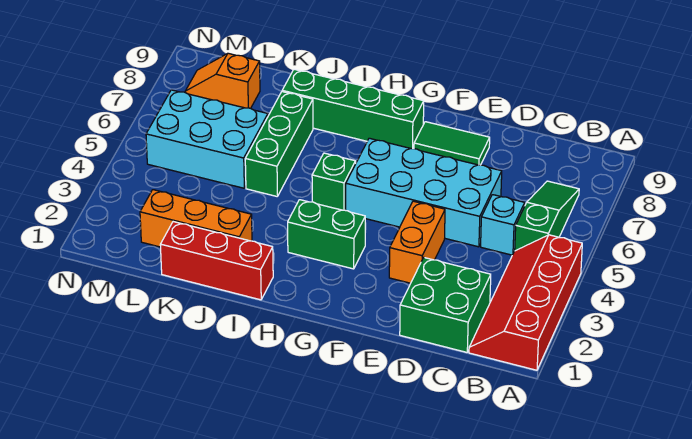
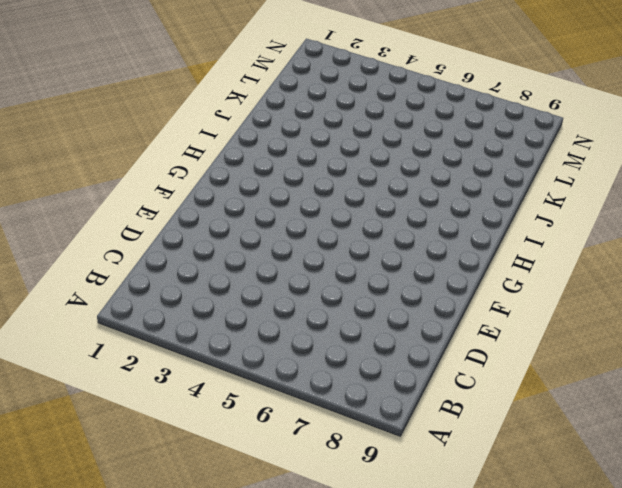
none -> red 2x4 slope [469,235,582,370]
none -> green 1x3 slope [515,181,579,251]
none -> green 2x2 brick [400,258,491,352]

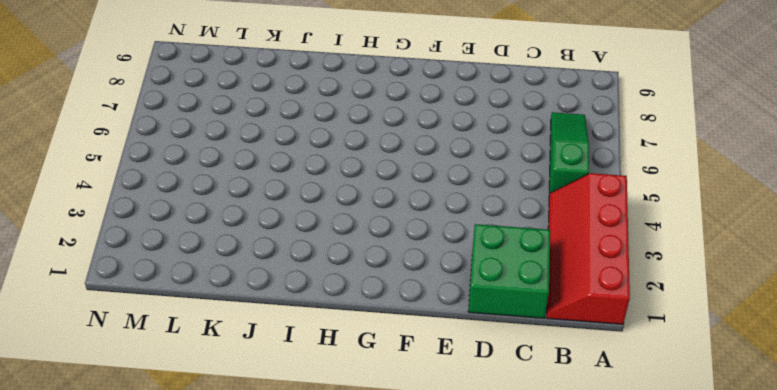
none -> cyan 1x1 brick [481,195,525,255]
none -> cyan 2x4 brick [346,138,502,247]
none -> orange 1x2 brick [389,201,445,283]

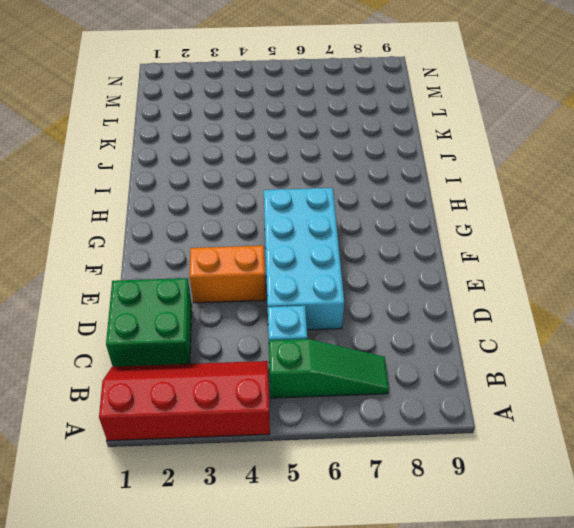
none -> green 1x2 tile [414,122,490,165]
none -> green 1x2 brick [288,200,365,269]
none -> green 1x4 brick [282,69,424,149]

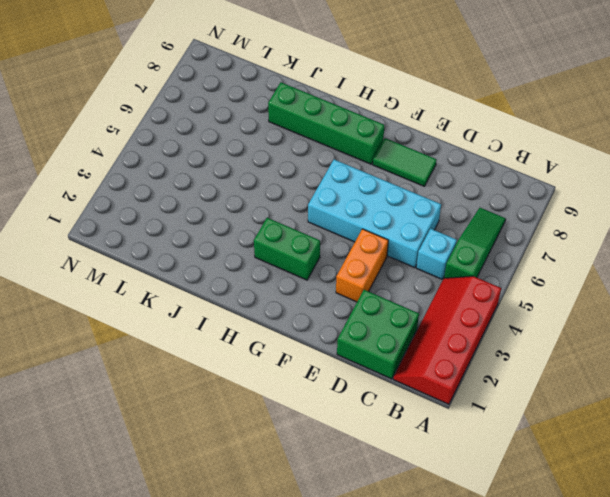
none -> green 1x1 brick [312,153,356,210]
none -> red 1x3 brick [160,222,273,300]
none -> orange 1x3 brick [140,190,252,247]

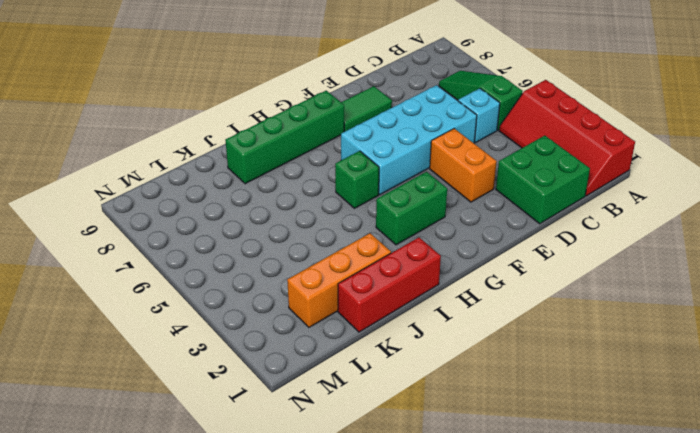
none -> green 1x3 brick [245,92,313,196]
none -> cyan 2x3 brick [146,90,268,188]
none -> orange 1x2 slope [185,53,260,108]

